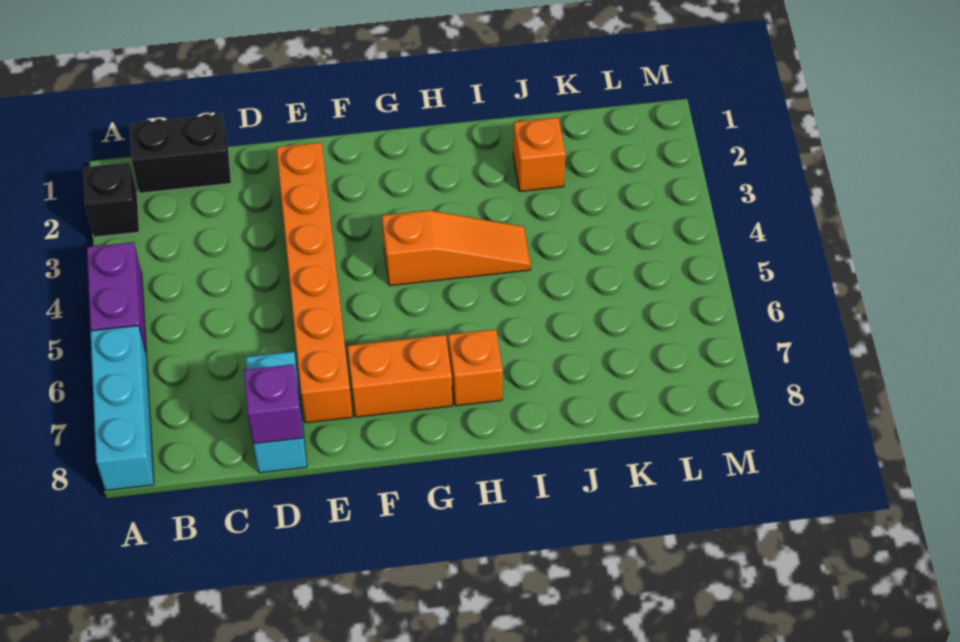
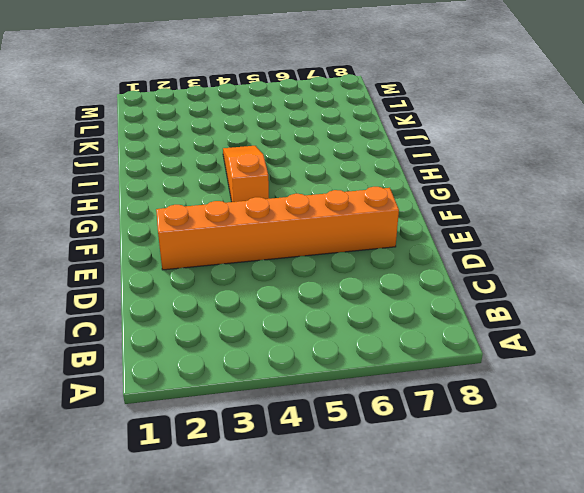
none -> black 1x1 brick [84,163,139,237]
none -> purple 1x2 brick [87,242,146,351]

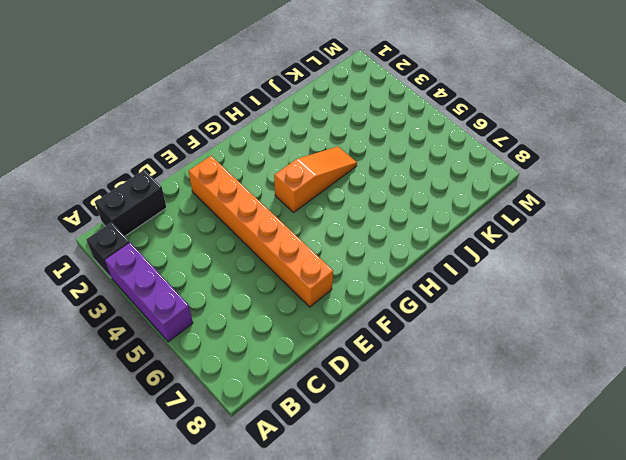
purple 1x3 brick [105,243,193,342] -> purple 1x2 brick [87,242,146,351]
none -> cyan 1x3 brick [91,326,154,490]
none -> cyan 1x2 brick [246,352,307,473]

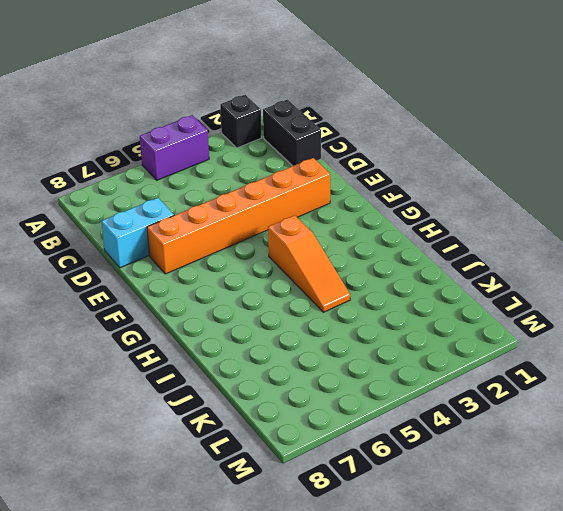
none -> cyan 1x3 brick [91,326,154,490]
none -> orange 1x2 brick [348,335,452,417]

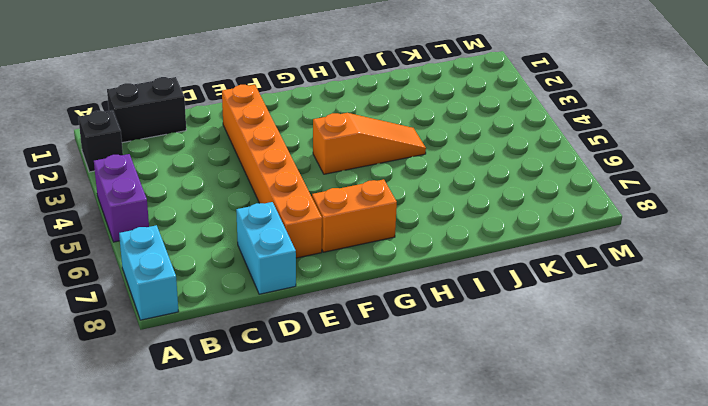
cyan 1x2 brick [119,225,179,320] -> cyan 1x3 brick [91,326,154,490]
none -> orange 1x1 brick [448,329,503,406]
none -> orange 1x1 brick [513,118,566,191]

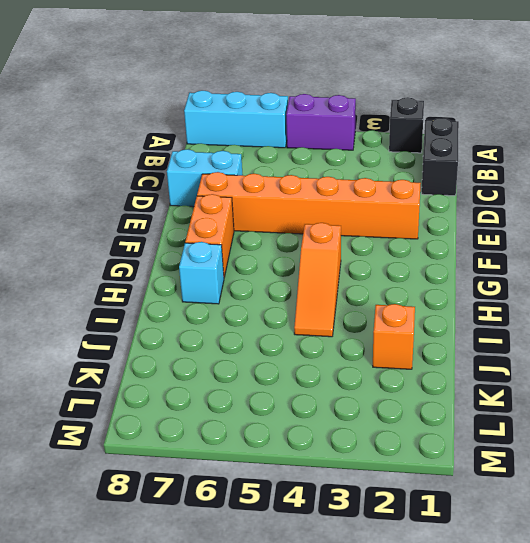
cyan 1x1 brick [179,242,224,304] -> orange 1x1 brick [448,329,503,406]
none -> purple 1x1 brick [244,364,303,444]

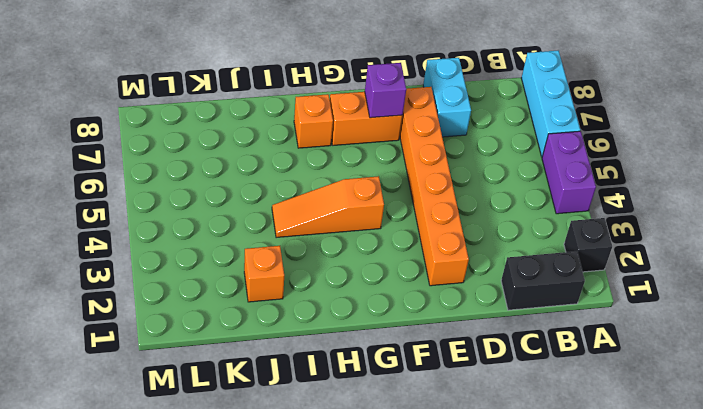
purple 1x1 brick [365,63,406,118] -> purple 1x1 brick moved to [244,364,303,444]

